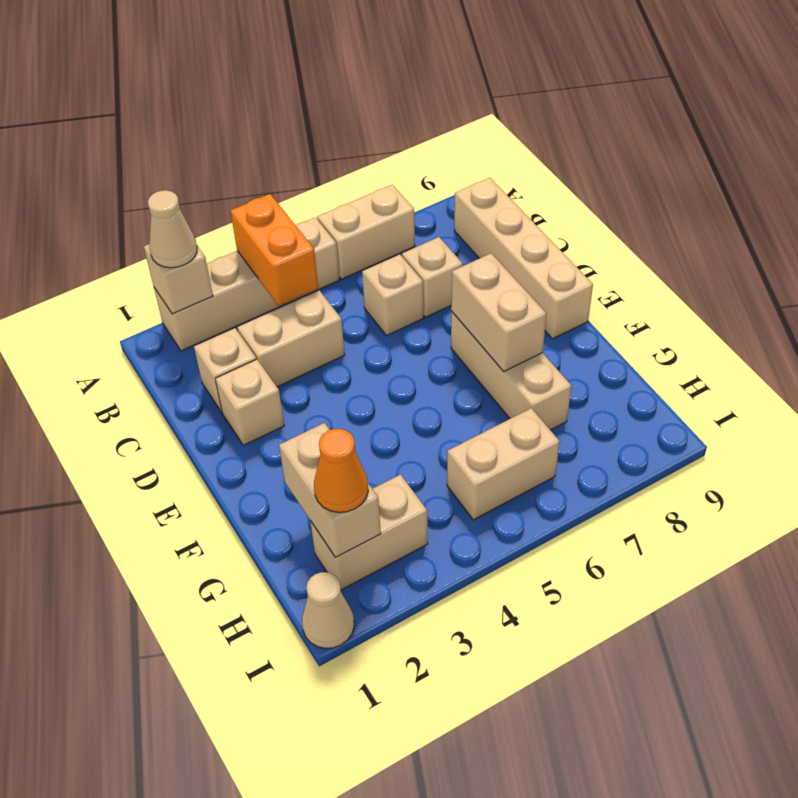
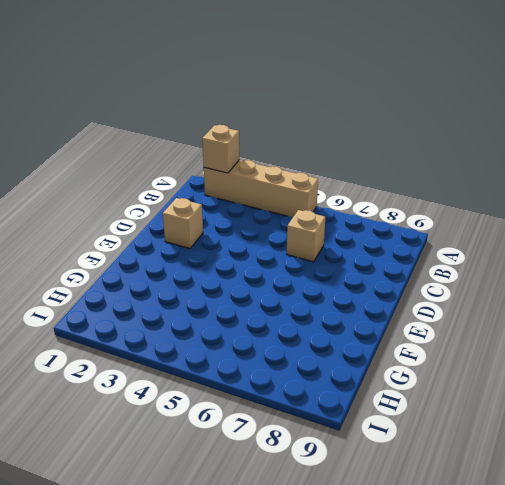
none -> tan 1x2 brick [317,185,415,279]
none -> tan 1x4 brick [454,178,593,339]
none -> tan 1x1 brick [194,328,256,412]

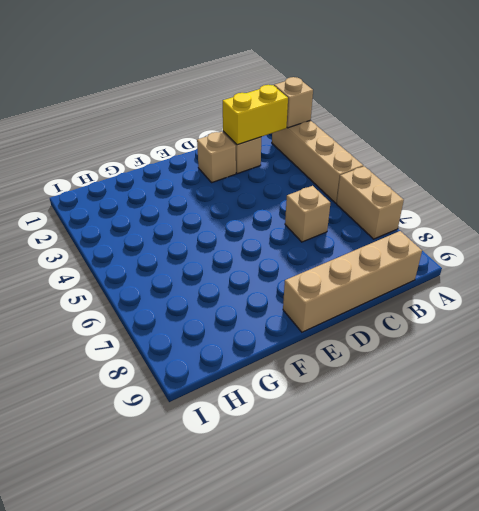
yellow 1x2 brick [223,85,288,145] -> none
none -> tan 1x2 brick [237,290,345,387]
none -> tan 1x1 brick [402,237,463,317]
none -> tan 1x3 brick [451,311,571,430]

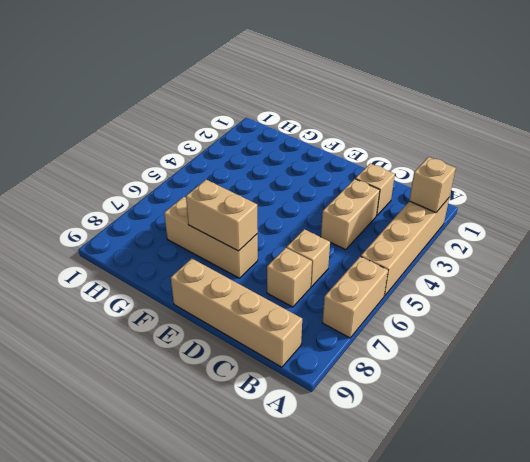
none -> tan 1x1 brick [215,359,284,445]
none -> tan 1x2 brick [310,475,428,590]
none -> tan 1x2 brick [447,408,560,520]

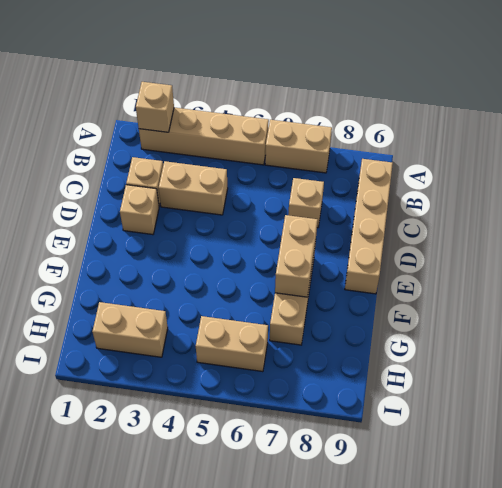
none -> tan 1x1 brick [362,254,424,336]
none -> tan 1x1 cone [302,572,354,648]
none -> orange 1x2 brick [230,194,318,306]

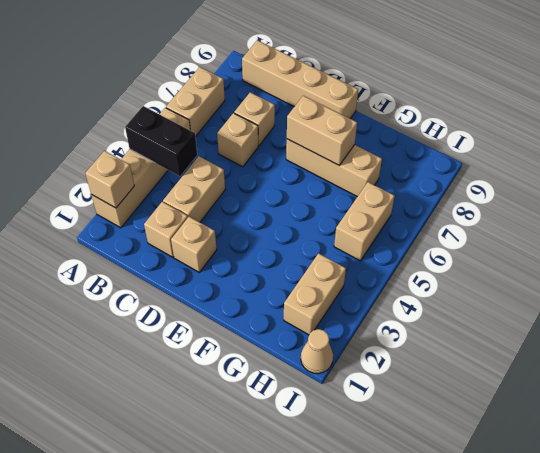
black 1x2 brick [125,106,197,176] -> orange 1x2 brick [230,194,318,306]
none -> tan 1x2 brick [279,423,381,557]
none -> tan 1x1 cone [148,190,197,268]
none -> orange 1x1 cone [314,429,368,512]

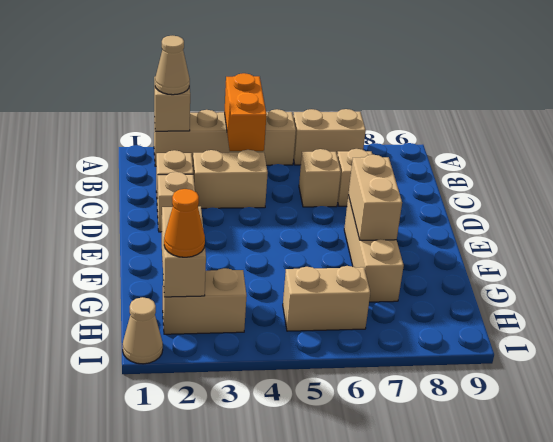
none -> tan 1x4 brick [454,178,593,339]

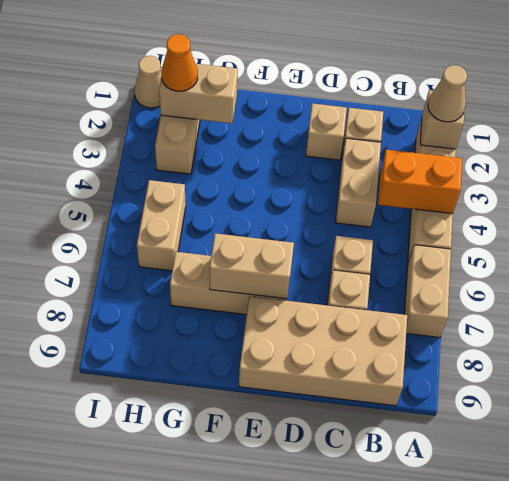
tan 2x4 brick [239,296,407,406] -> tan 1x4 brick [454,178,593,339]

